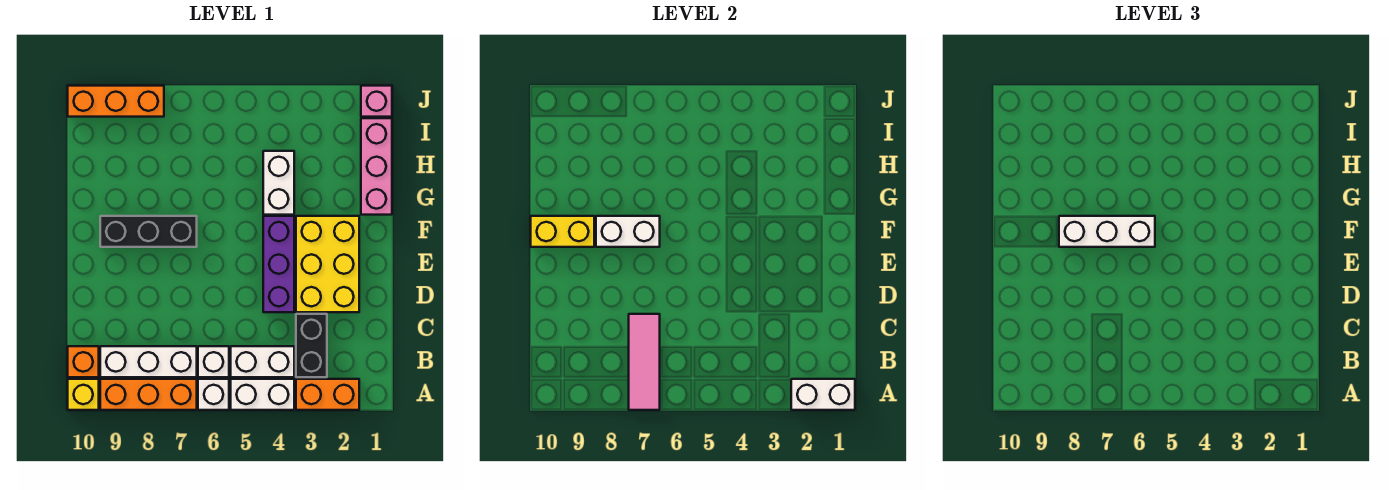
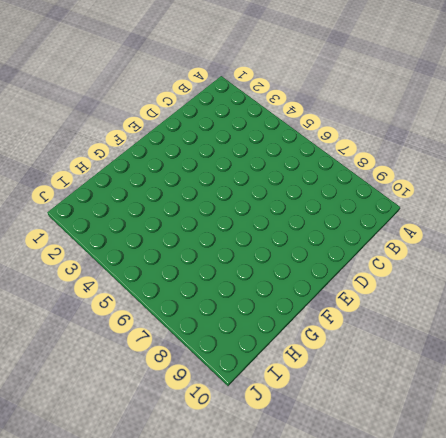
none -> orange 1x2 brick [296,379,359,410]
none -> white 1x2 brick [231,379,294,410]
none -> white 1x1 brick [198,379,229,410]

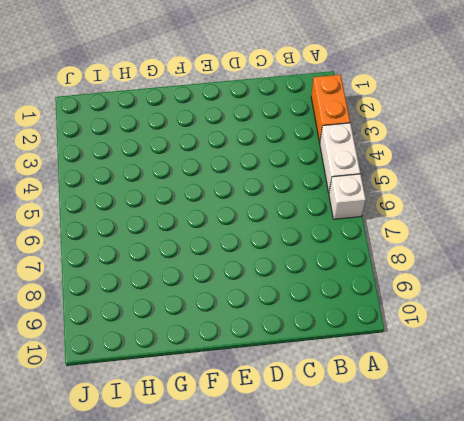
none -> orange 1x3 brick [100,379,197,410]
none -> yellow 1x1 brick [68,379,99,410]
none -> black 1x2 brick [296,314,327,377]

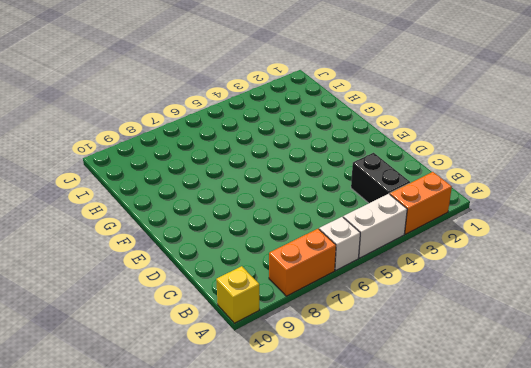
orange 1x2 brick [269,229,336,296] -> orange 1x3 brick [100,379,197,410]
none -> white 1x2 brick [231,346,294,377]
none -> white 1x1 brick [198,346,229,377]
none -> white 1x3 brick [100,346,197,377]

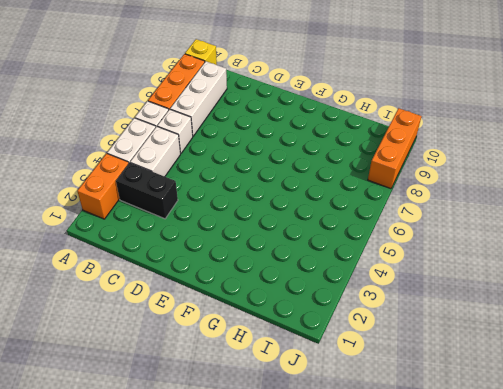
none -> orange 1x1 brick [68,346,99,377]
none -> yellow 2x3 brick [296,216,359,312]
none -> purple 1x3 brick [263,216,294,312]

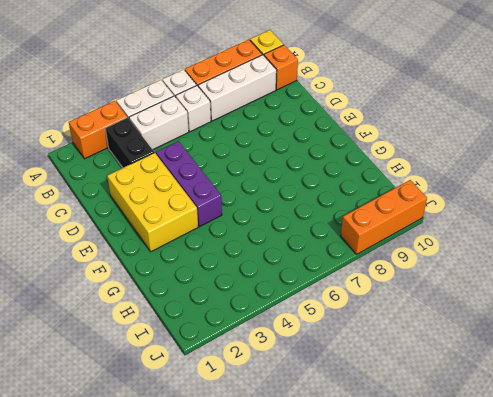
none -> black 1x3 brick [100,216,197,247]
none -> pink 1x3 brick [361,118,392,215]
none -> white 1x2 brick [263,151,294,215]

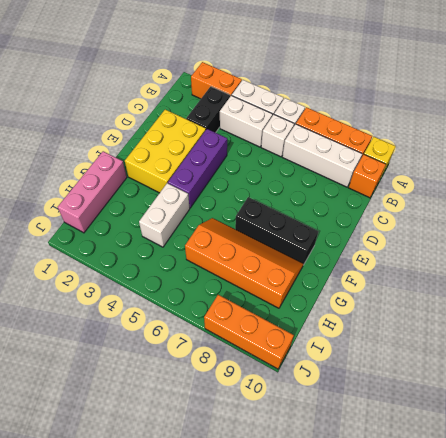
orange 2x4 slope [185,218,303,308] -> none
none -> pink 1x1 brick [361,86,392,117]
none -> white 1x2 brick [791,379,855,410]
none -> pink 1x3 tile [629,314,660,410]

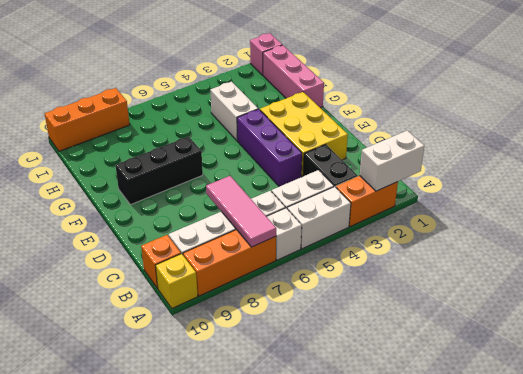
none -> white 1x2 brick [596,216,660,247]
none -> yellow 1x2 brick [531,216,594,247]
none -> white 1x3 brick [1059,216,1155,247]

